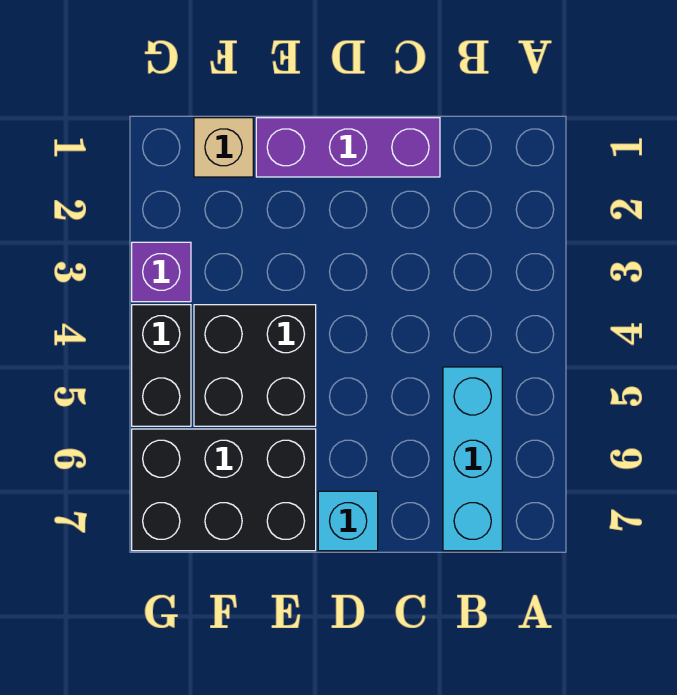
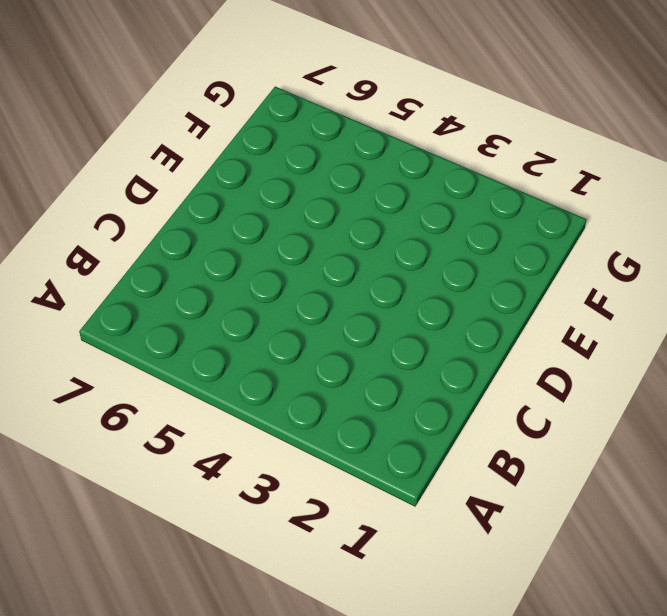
none -> cyan 1x3 brick [443,367,502,551]
none -> purple 1x3 brick [256,118,440,177]

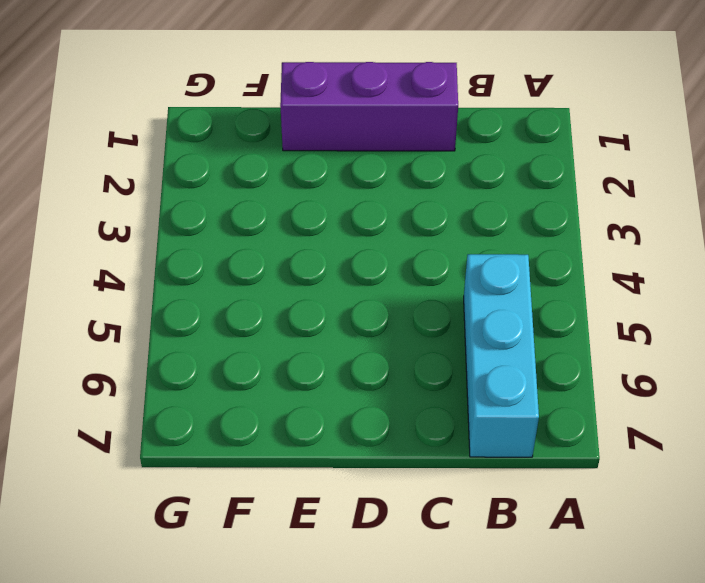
none -> cyan 1x1 brick [318,491,378,551]
none -> black 2x2 brick [194,305,316,426]

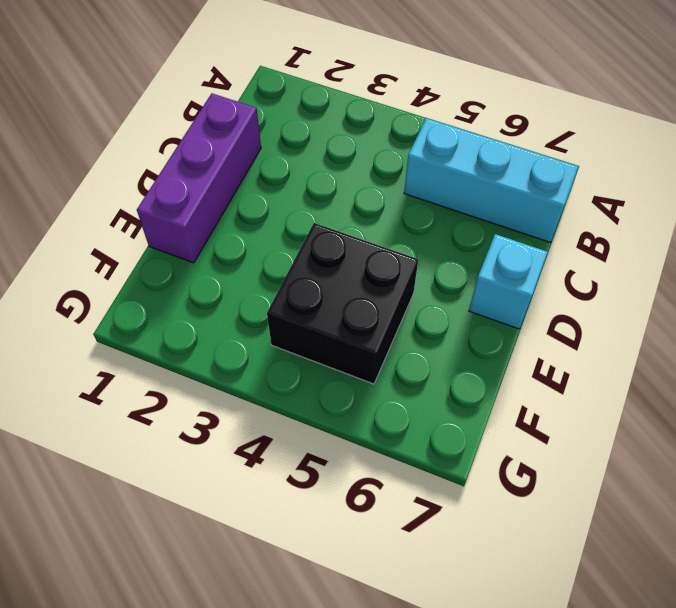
none -> black 2x3 brick [132,429,316,551]
none -> tan 1x1 brick [194,118,253,177]

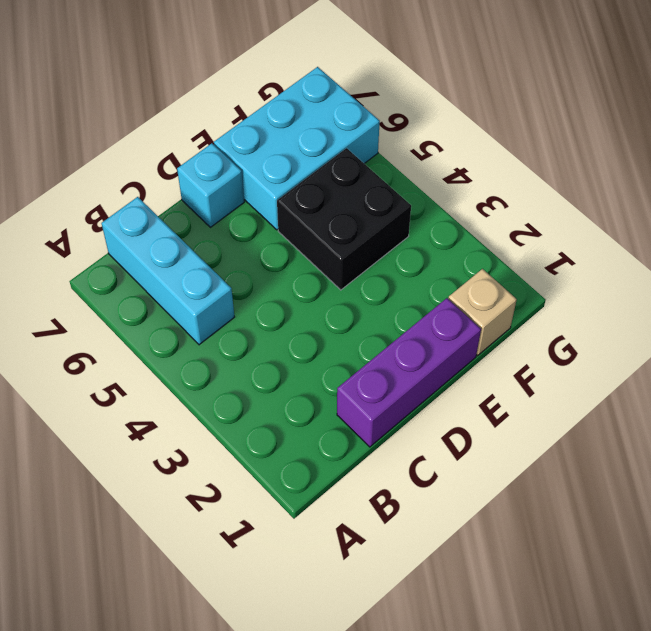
cyan 2x3 brick [214,67,380,230] -> black 2x3 brick [132,429,316,551]
none -> purple 1x1 brick [132,242,191,302]
none -> black 1x2 brick [132,305,191,426]

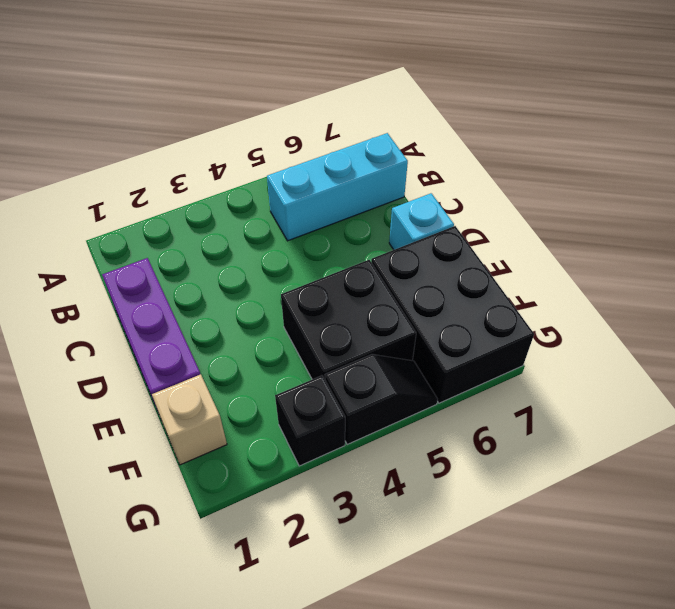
black 1x1 brick [275,376,345,466] -> purple 1x1 brick [132,242,191,302]
black 1x2 slope [325,354,438,444] -> black 1x2 brick [132,305,191,426]

